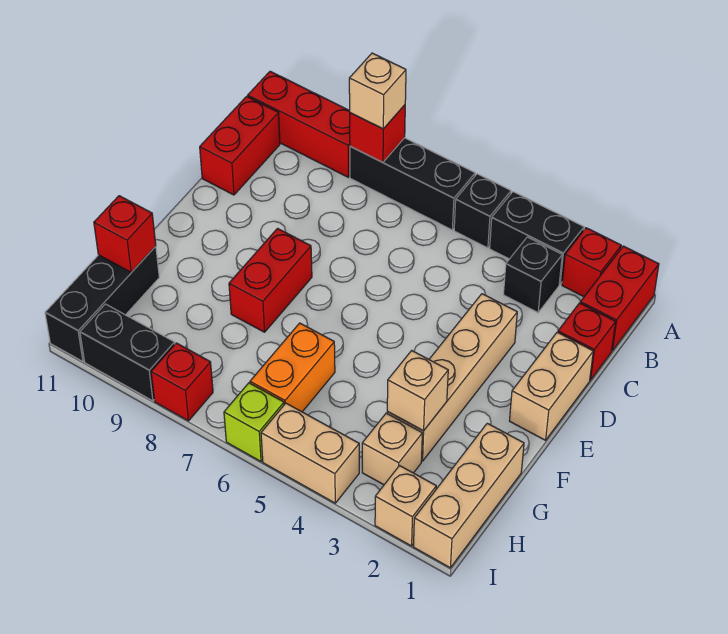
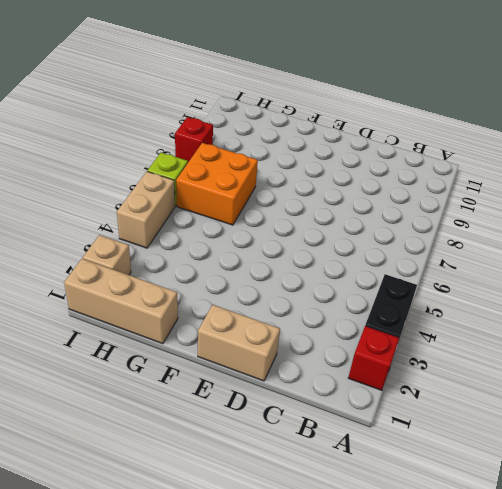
orange 2x2 brick [176,143,258,225] -> orange 1x2 brick [250,323,335,412]
none -> red 1x2 brick [580,246,659,351]
none -> black 1x1 brick [454,174,511,248]
none -> black 1x3 brick [350,138,475,230]

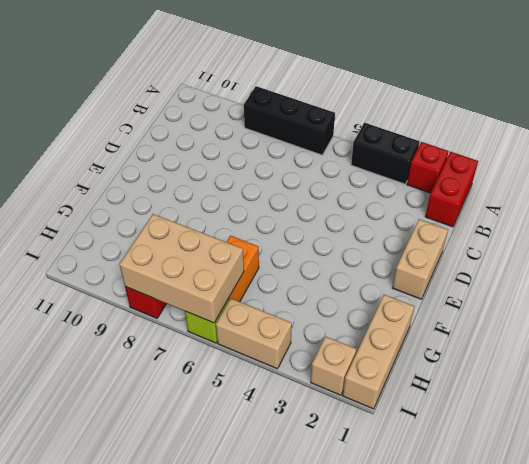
tan 2x3 brick [120,214,244,323] -> none
none -> black 1x1 brick [454,174,511,248]
none -> red 1x3 brick [248,71,350,177]
none -> black 1x1 brick [504,237,562,313]

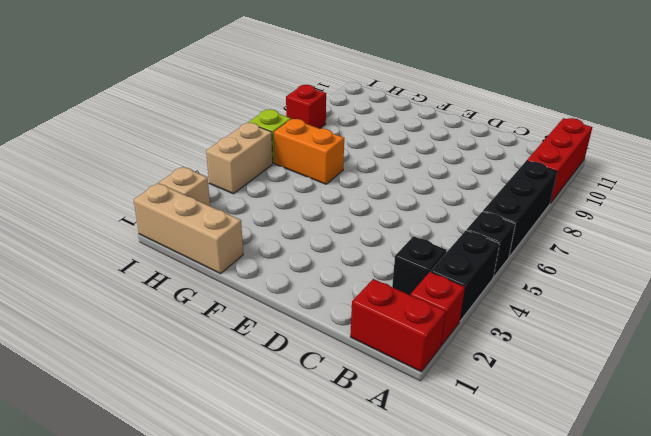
none -> red 1x2 brick [200,96,280,195]
none -> red 1x1 brick [558,303,616,380]
none -> tan 1x2 brick [510,332,593,440]

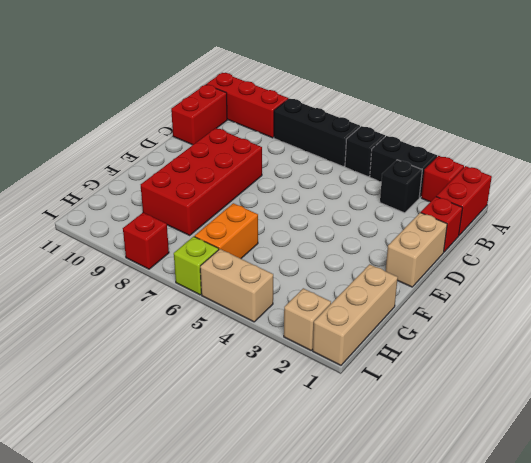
red 2x4 brick [141,128,262,235] -> red 1x2 brick [229,228,312,332]
none -> tan 1x4 brick [387,294,517,461]
none -> black 1x3 brick [45,246,159,362]
none -> tan 1x1 brick [362,413,422,485]

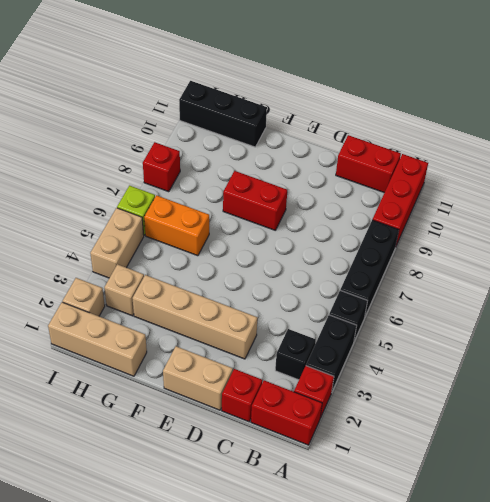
none -> black 1x2 brick [80,304,175,401]
none -> red 1x1 brick [350,105,405,162]
none -> tan 1x1 brick [387,351,448,431]

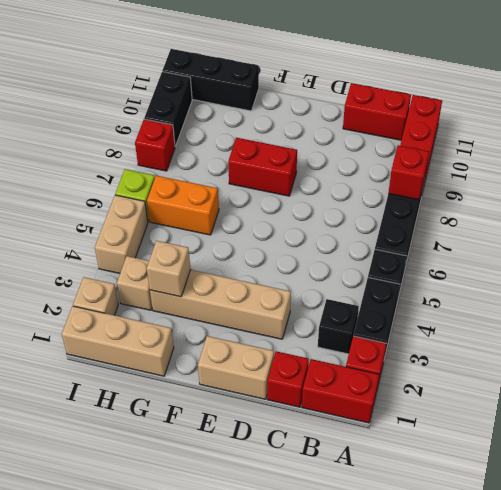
none -> red 1x1 brick [94,196,156,272]
none -> tan 1x1 brick [349,53,406,129]

